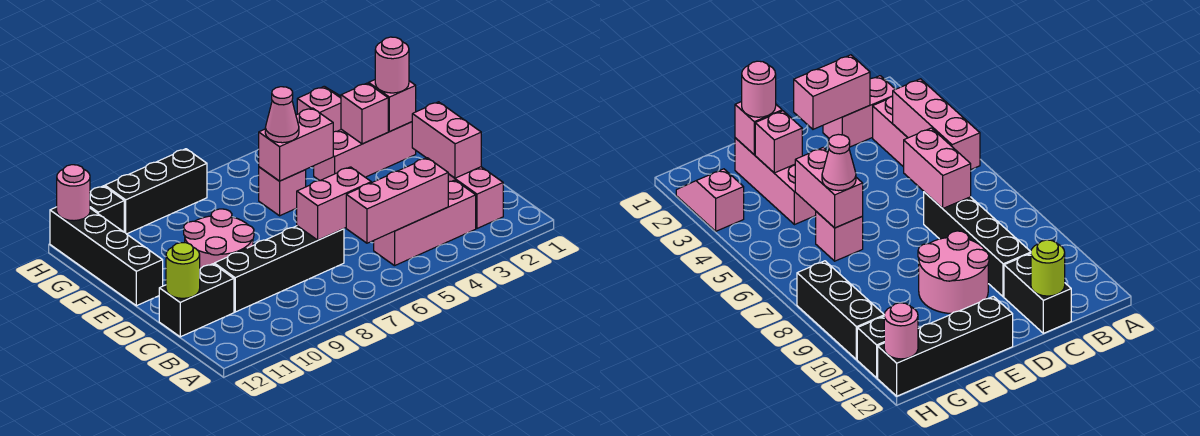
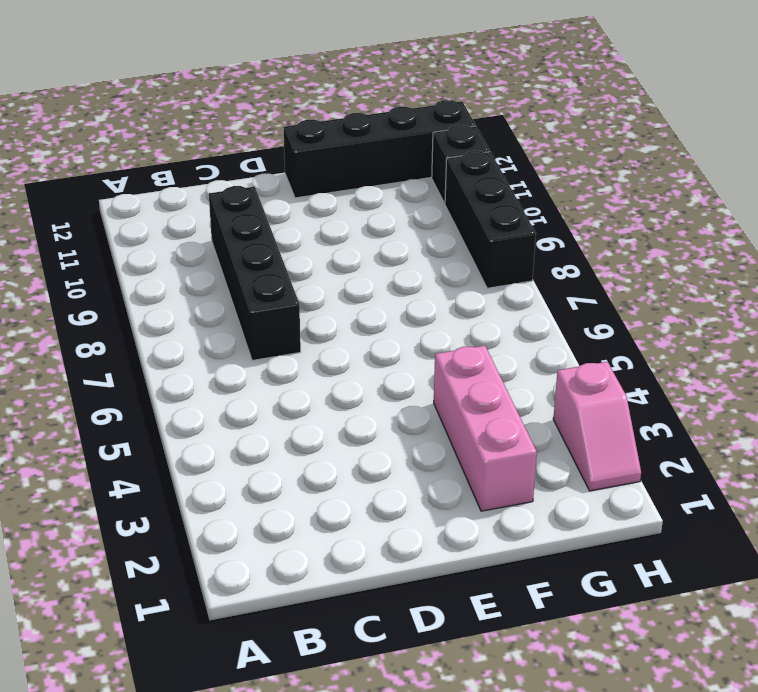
none -> pink 1x2 brick [448,167,503,228]
none -> pink 1x3 brick [374,180,476,266]
none -> black 1x2 brick [159,264,234,337]

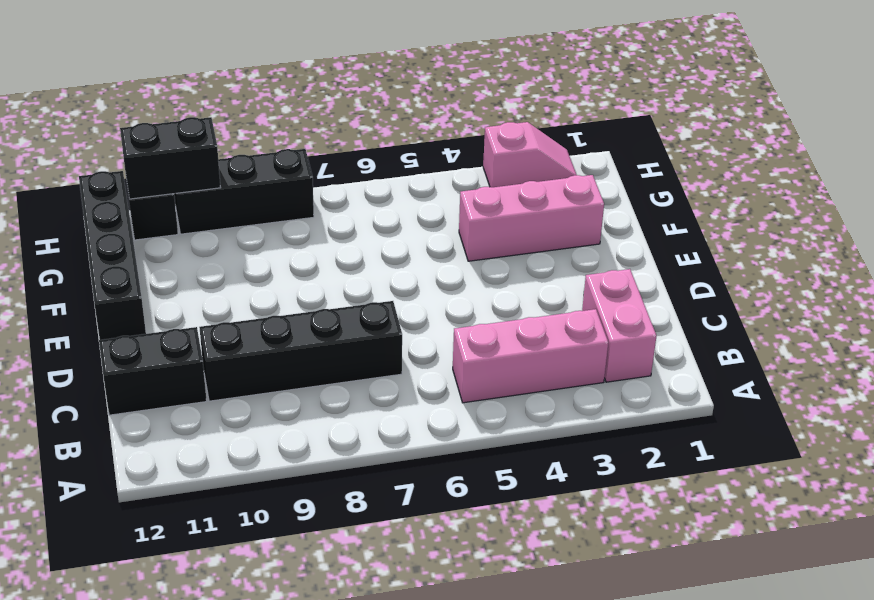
black 1x2 brick [120,117,221,199] -> none
none -> pink 2x2 round brick [184,209,254,269]
none -> pink 1x1 brick [259,167,306,216]
none -> pink 1x3 brick [346,158,448,243]

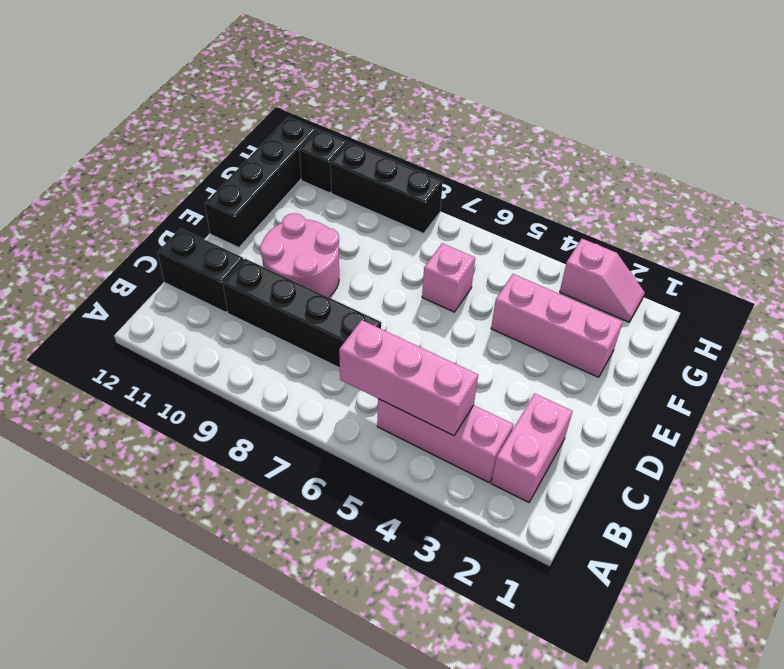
none -> pink 1x2 brick [412,102,481,178]
none -> pink 1x2 brick [296,167,371,240]
none -> lime 1x1 round brick [166,243,200,298]

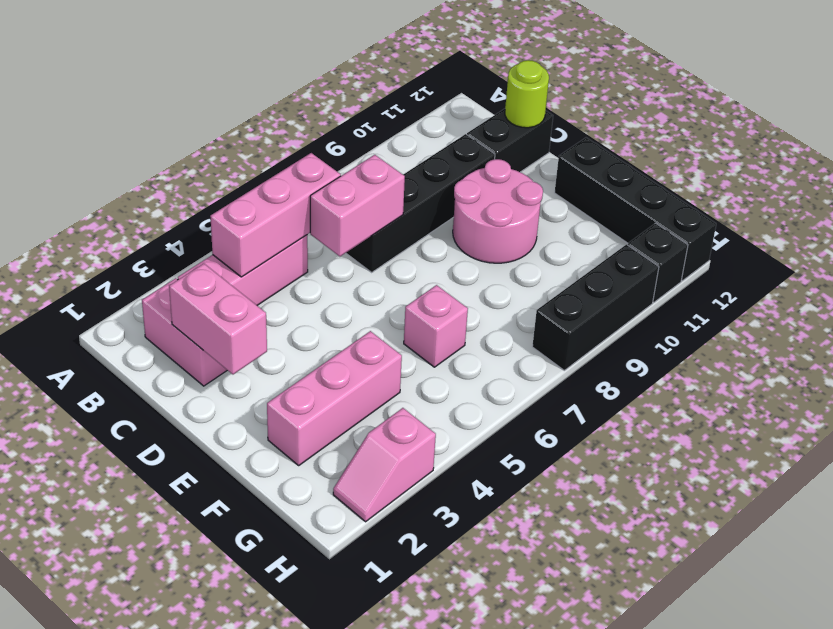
none -> pink 1x1 brick [369,80,416,131]
none -> pink 1x1 brick [341,83,388,144]
none -> pink 1x2 brick [259,108,333,181]

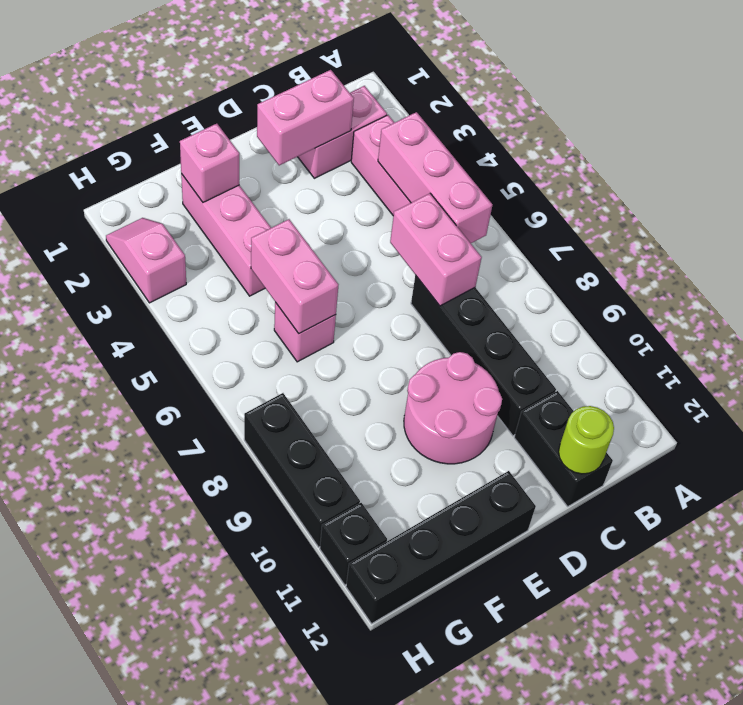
none -> pink 1x1 brick [341,83,388,144]
none -> pink 1x1 round brick [57,165,90,221]
none -> pink 1x1 round brick [375,37,409,93]

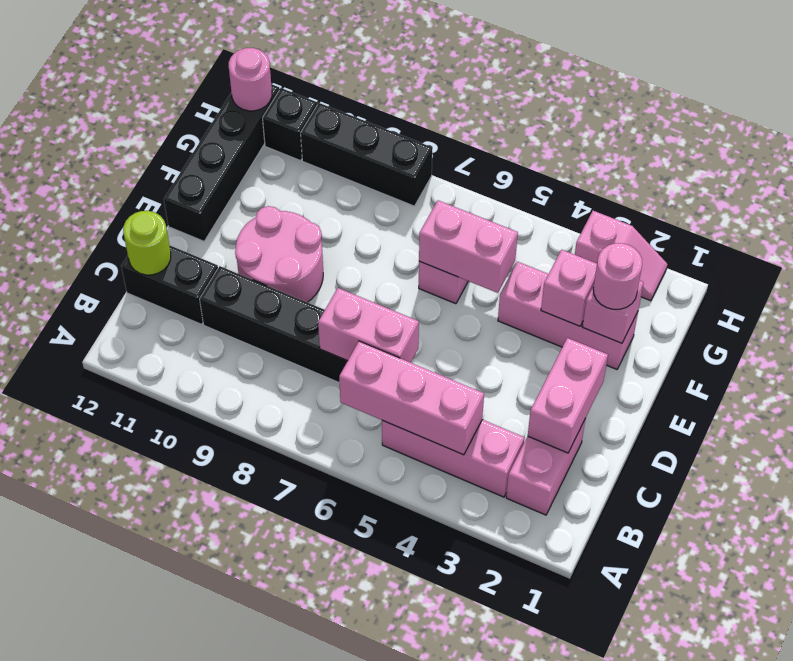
none -> pink 1x1 cone [265,87,299,143]

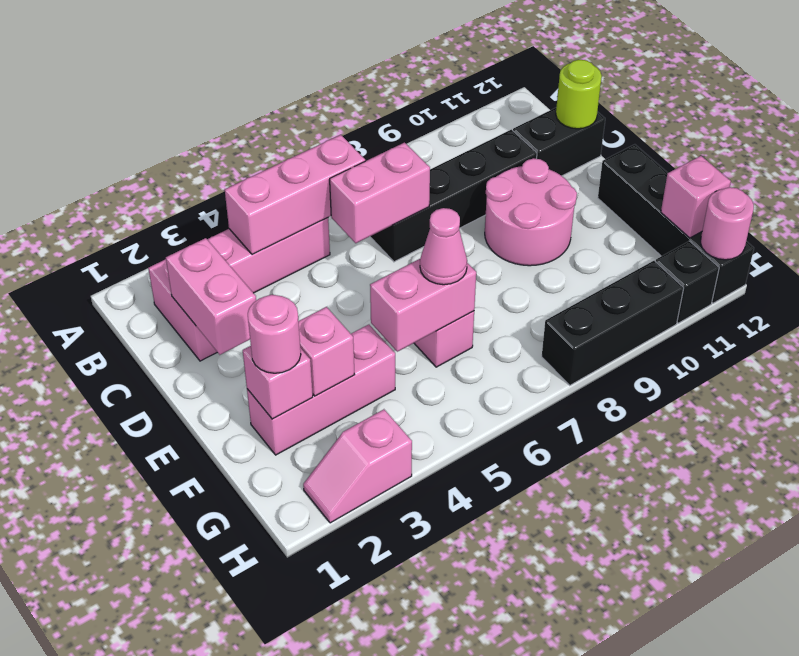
pink 1x1 brick [661,156,731,238] -> none

